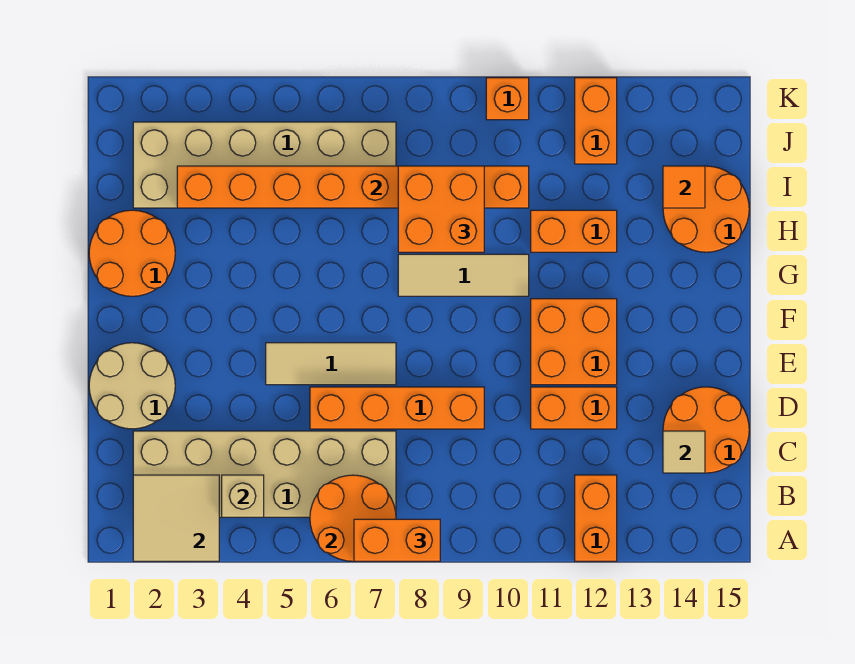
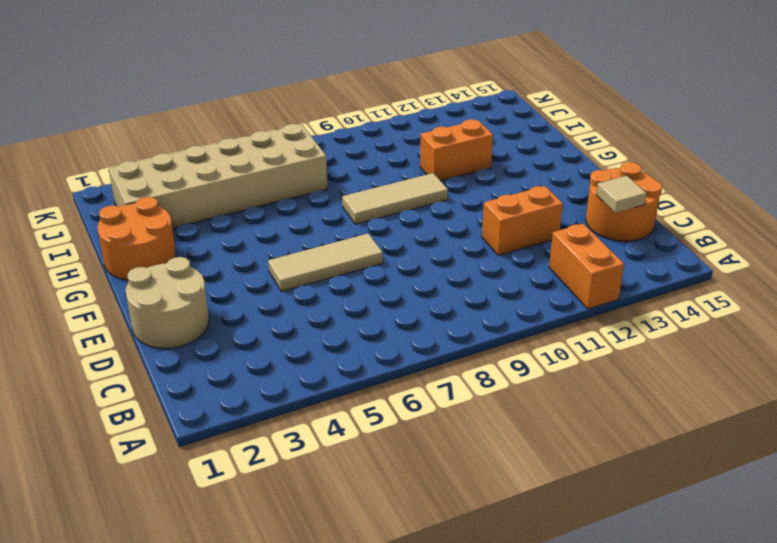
none -> tan 2x6 brick [133,431,396,517]
none -> orange 1x4 brick [310,387,484,429]
none -> orange 2x2 brick [531,299,617,385]

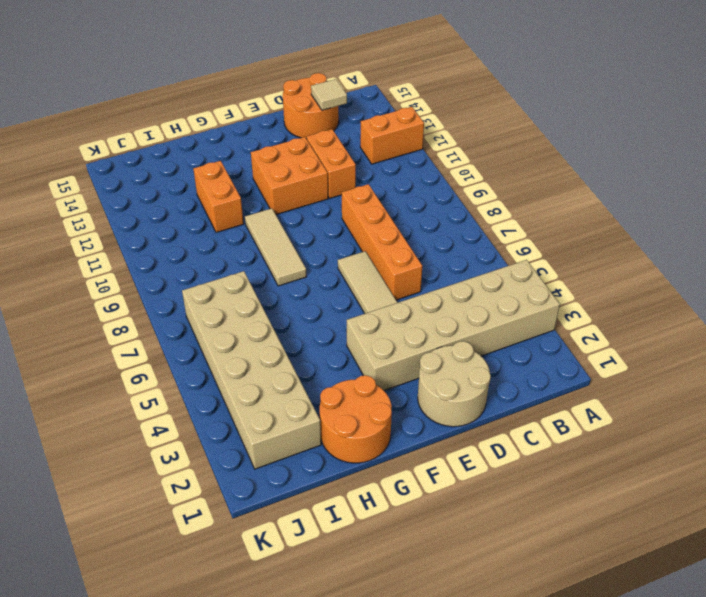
tan 2x6 brick [347,260,560,391] -> tan 2x6 brick turned to [133,431,396,517]
none -> orange 2x2 round brick [663,166,749,252]
none -> orange 1x2 brick [575,78,617,164]
none -> orange 1x1 brick [486,78,529,120]

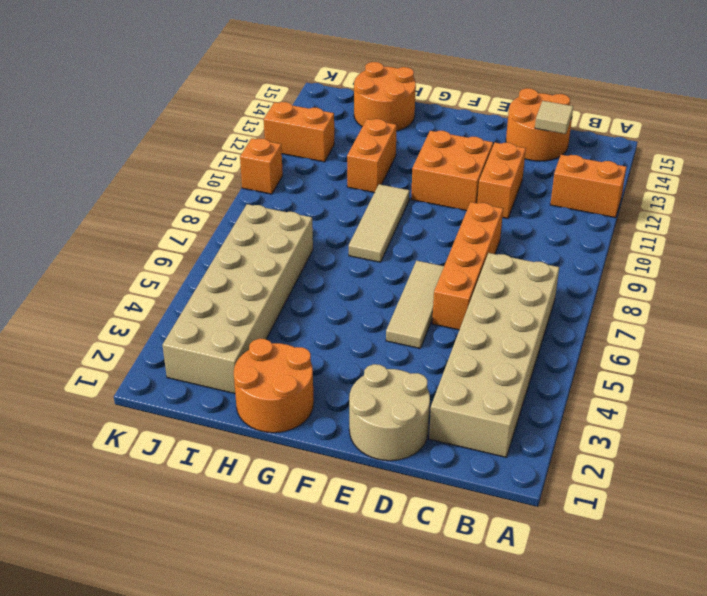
none -> tan 2x2 tile [133,475,219,561]
none -> orange 2x2 round brick [310,475,396,561]
none -> tan 1x1 brick [222,475,264,517]

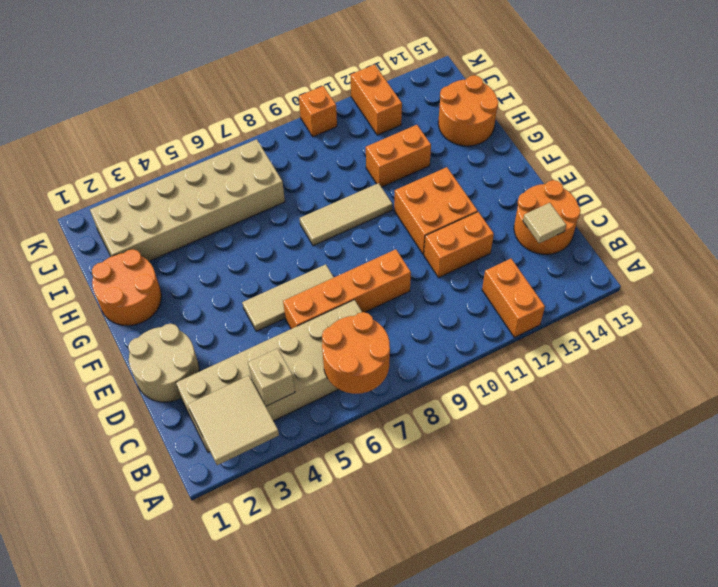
none -> orange 1x8 brick [177,166,529,208]
none -> orange 1x1 tile [663,166,705,208]
none -> orange 1x2 brick [354,519,440,561]

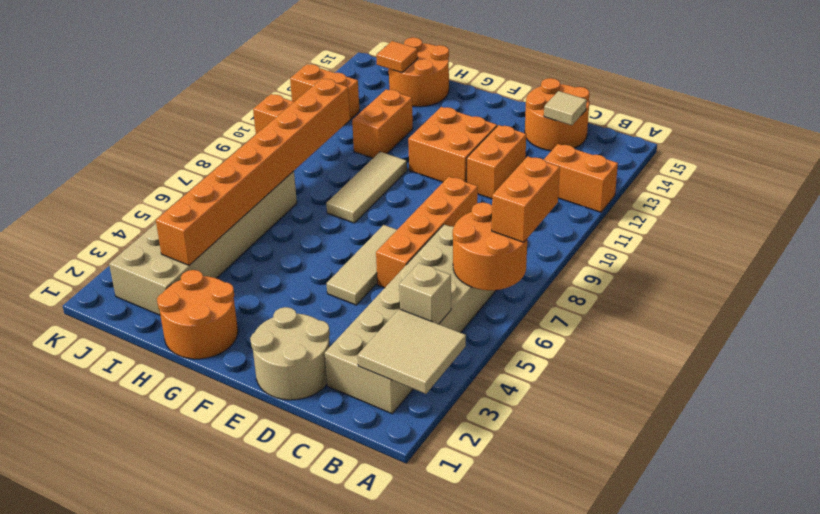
none -> orange 2x2 brick [398,166,484,252]

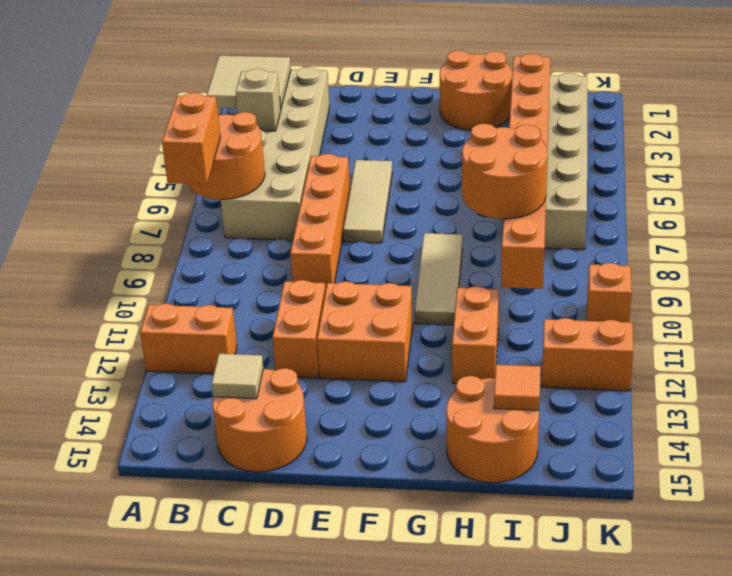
orange 2x2 round brick [462,124,548,219] -> orange 2x2 brick [398,166,484,252]
none -> tan 2x2 round brick [89,343,175,429]

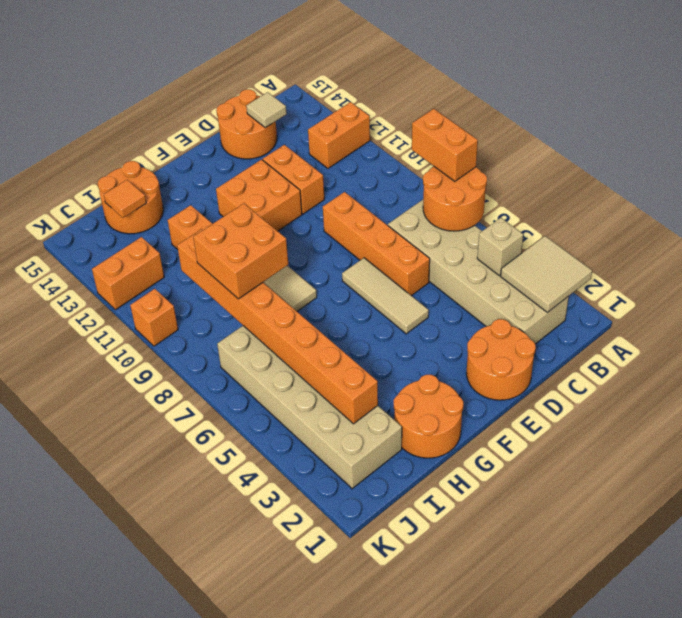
orange 2x2 round brick [467,319,536,400] -> tan 2x2 round brick [89,343,175,429]

